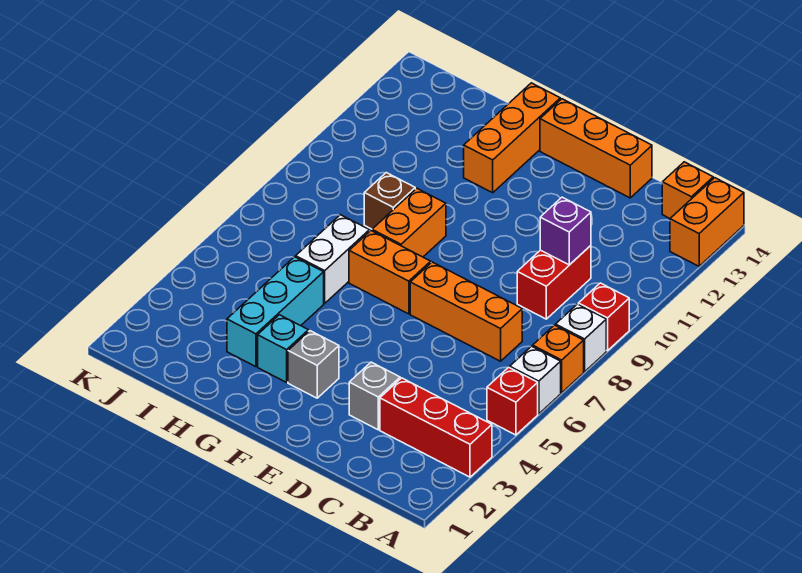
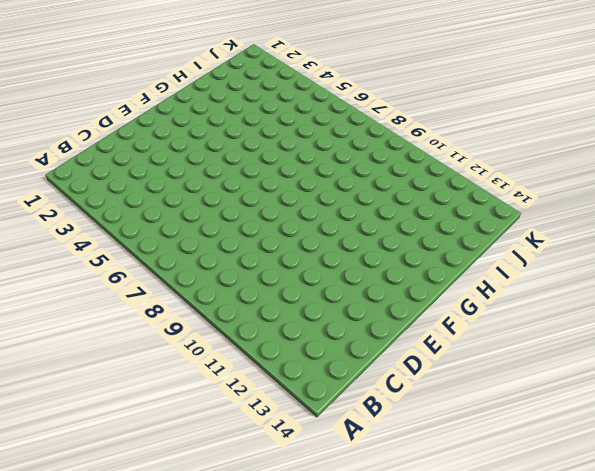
none -> red 1x3 brick [380,378,492,477]
none -> red 1x1 brick [487,367,538,435]
none -> white 1x1 brick [510,346,561,414]

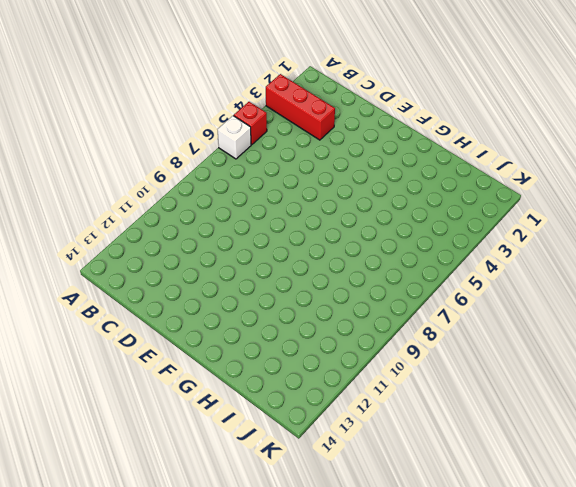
none -> orange 1x1 brick [533,325,584,393]
none -> white 1x1 brick [556,304,606,372]
none -> red 1x1 brick [578,283,629,351]

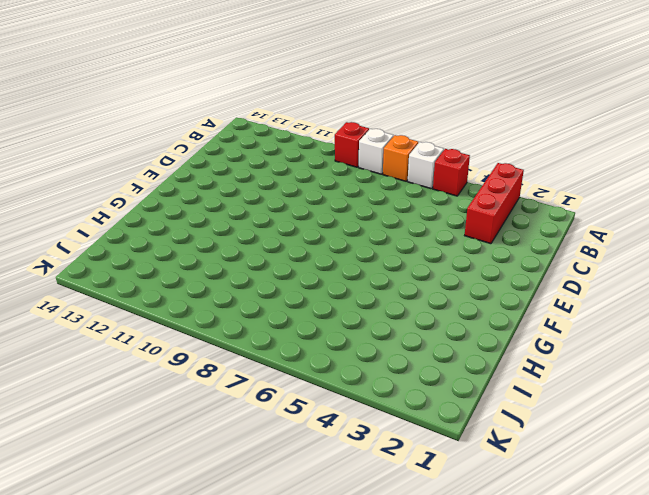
none -> orange 1x2 brick [670,178,744,266]
none -> orange 1x1 brick [662,162,713,218]
none -> orange 1x3 brick [410,262,522,361]

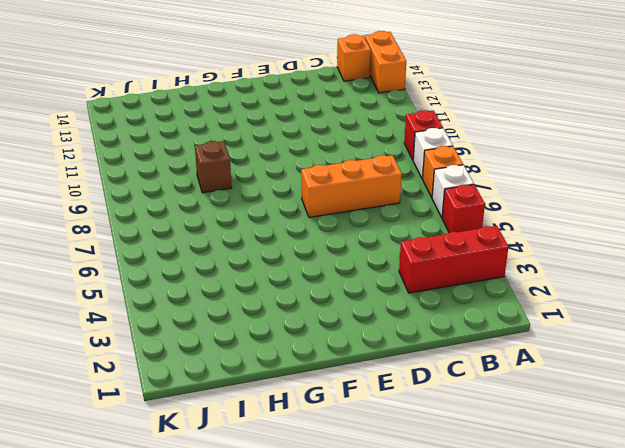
none -> red 1x2 brick [517,246,591,319]
none -> grey 1x1 brick [349,362,400,430]
none -> orange 1x3 brick [540,99,652,198]

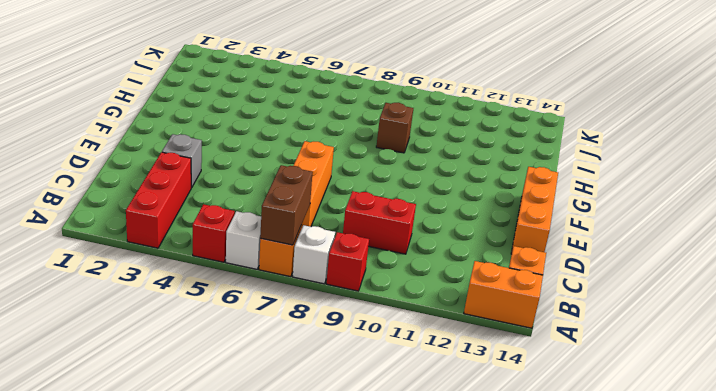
brown 1x2 brick [260,165,313,245] -> none
none -> grey 1x1 brick [288,331,339,398]
none -> orange 1x2 brick [349,231,431,314]
none -> cyan 1x1 brick [258,315,308,382]

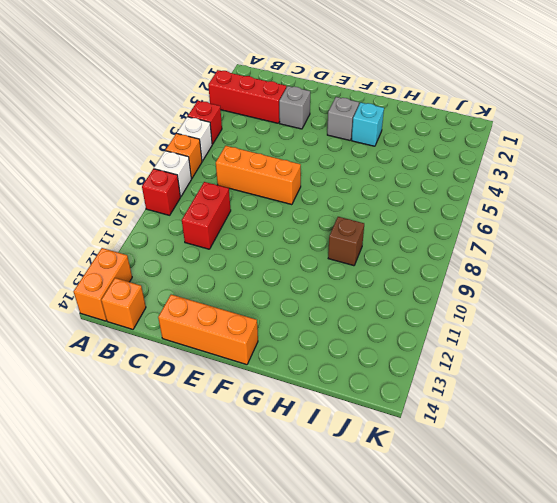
none -> orange 1x2 brick [349,231,431,314]
none -> orange 1x2 brick [372,188,446,257]
none -> orange 1x3 brick [464,83,560,193]

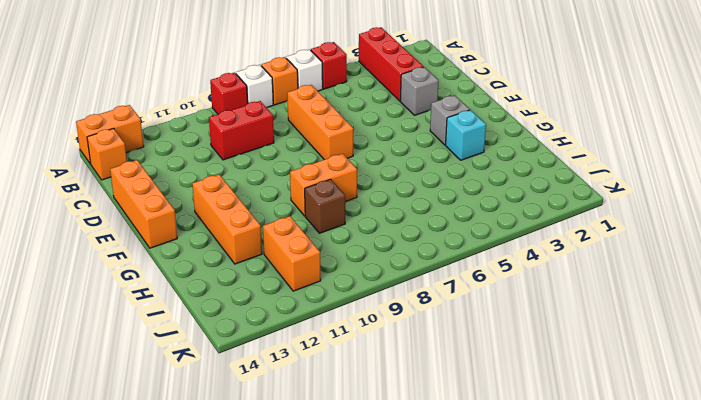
orange 1x3 brick [192,174,262,264] -> orange 1x3 brick turned to [464,83,560,193]
orange 1x2 brick [263,216,321,291] -> orange 1x2 brick moved to [349,231,431,314]
none -> cyan 1x3 brick [227,257,324,367]
none -> white 1x2 brick [296,215,369,303]
none -> purple 1x1 brick [540,197,591,265]

